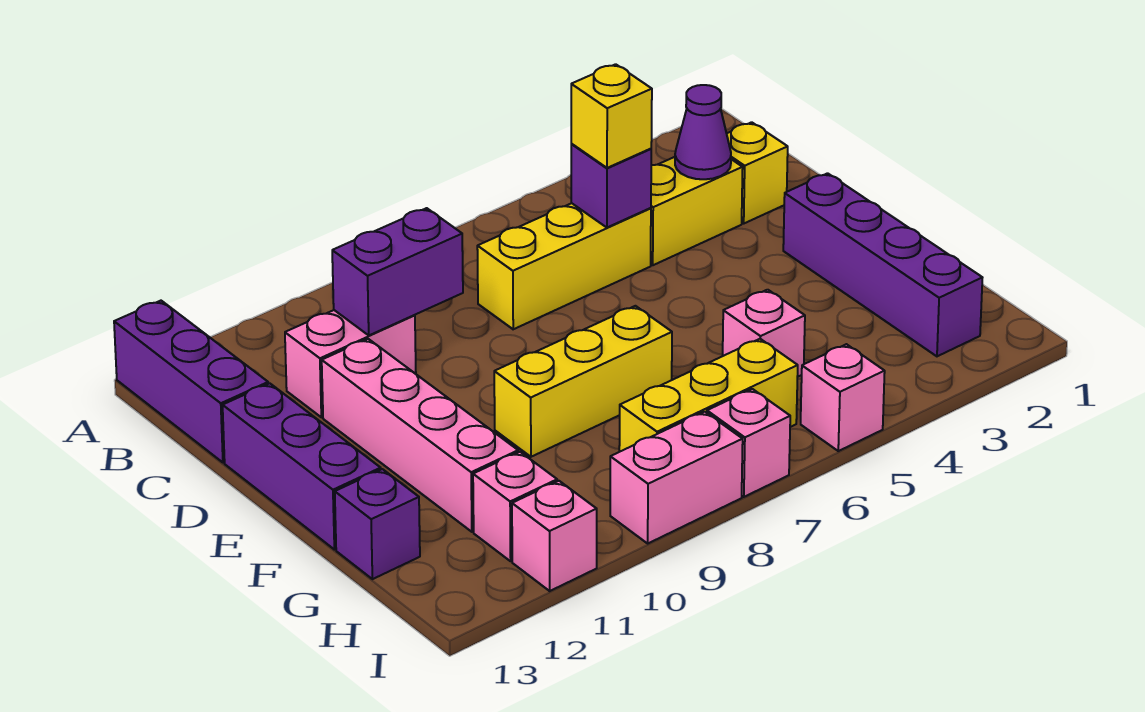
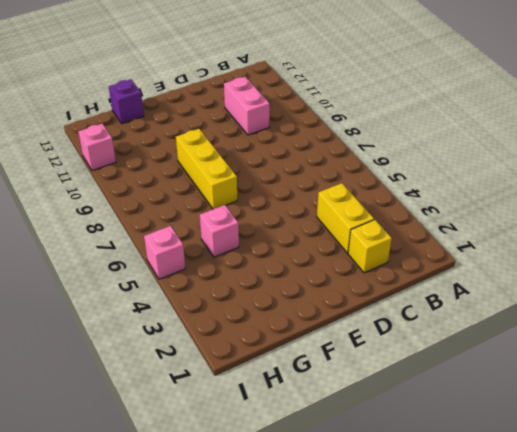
none -> purple 1x3 brick [114,301,268,463]
none -> yellow 1x3 brick [477,203,651,329]
none -> pink 1x4 brick [322,339,518,532]

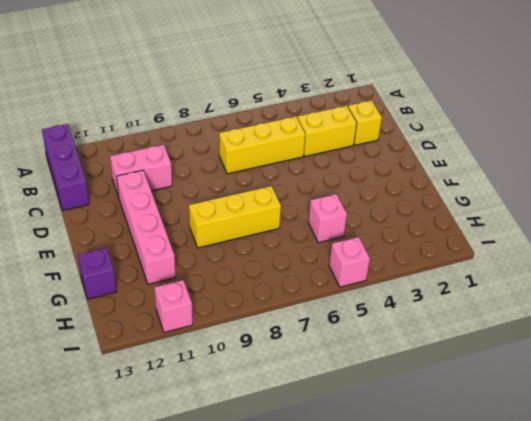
none -> purple 1x3 brick [223,383,381,550]
none -> purple 1x4 brick [783,173,983,356]
none -> yellow 1x3 brick [619,339,798,452]

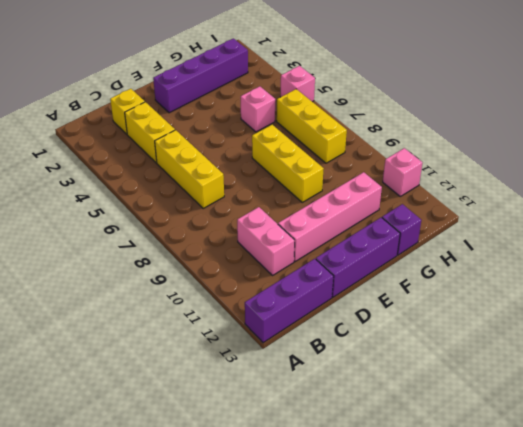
none -> pink 1x1 brick [473,452,557,561]
none -> pink 1x1 brick [707,389,790,497]
none -> pink 1x2 brick [610,412,743,543]

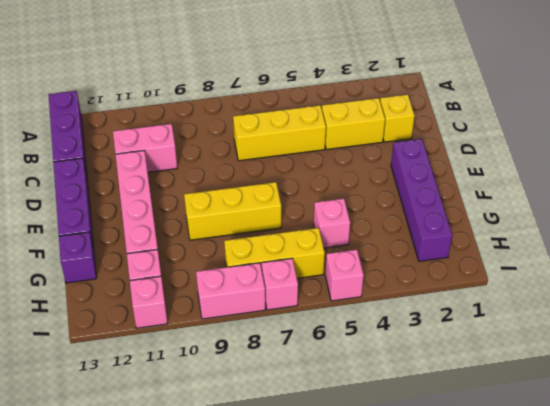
none -> purple 1x1 cone [675,85,731,179]
none -> purple 1x1 brick [571,144,651,227]
none -> purple 1x2 brick [332,208,463,335]

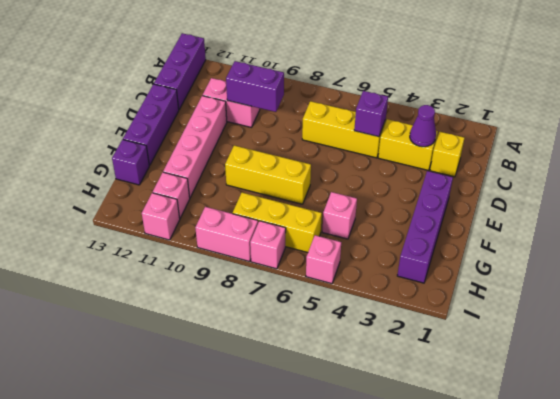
none -> yellow 1x1 brick [571,64,652,168]

